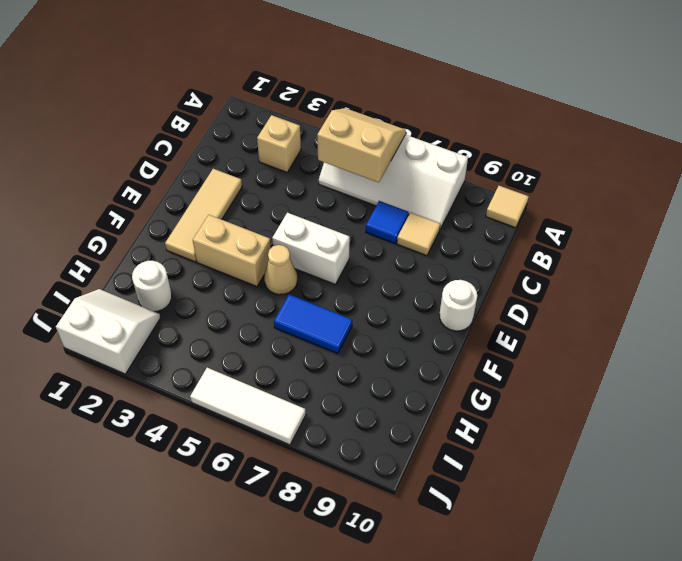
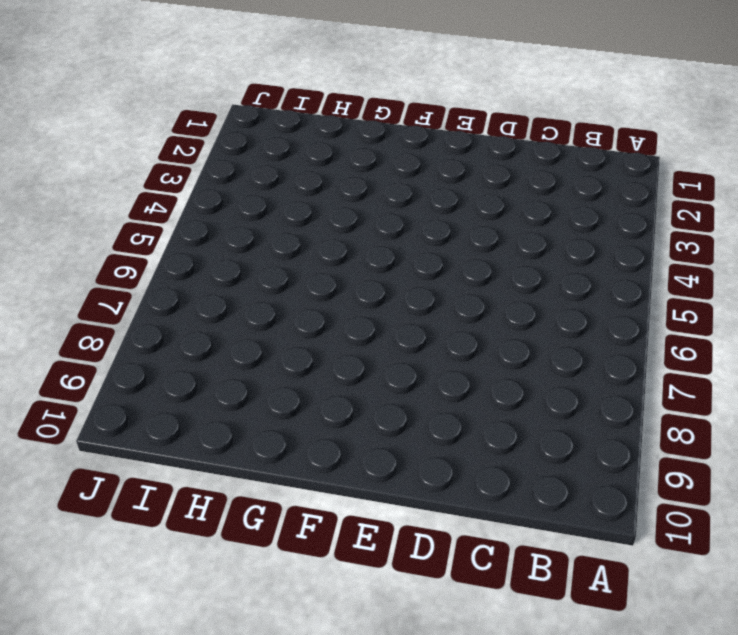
none -> white 2x4 slope [319,135,468,229]
none -> tan 1x1 tile [486,186,529,228]
none -> tan 1x1 brick [257,115,301,172]

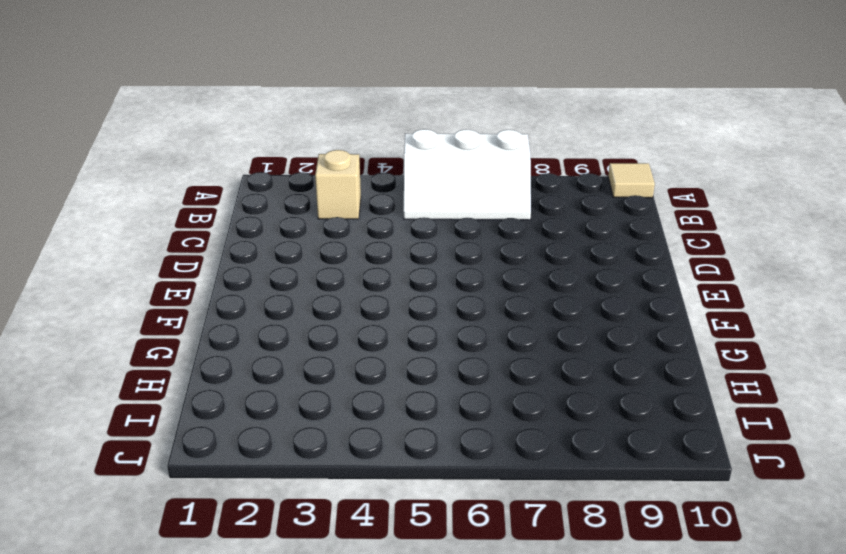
white 2x3 slope [404,129,531,220] -> white 2x4 slope [319,135,468,229]
none -> blue 1x1 tile [366,201,409,243]
none -> tan 1x1 tile [397,213,440,256]
none -> tan 1x3 tile [165,169,242,262]

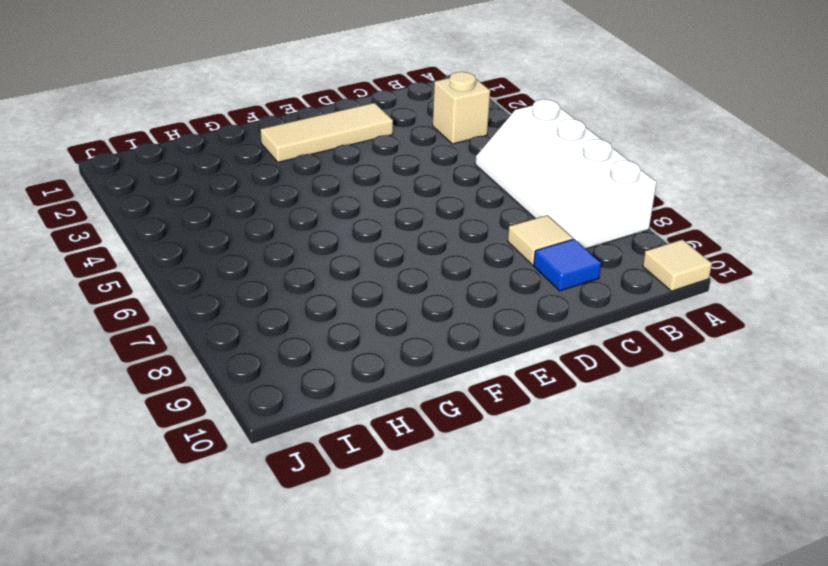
blue 1x1 tile [534,239,601,291] -> blue 1x1 tile moved to [366,201,409,243]
none -> white 1x2 brick [272,213,350,284]
none -> white 1x1 round brick [439,280,477,331]
none -> tan 1x2 brick [193,215,271,286]

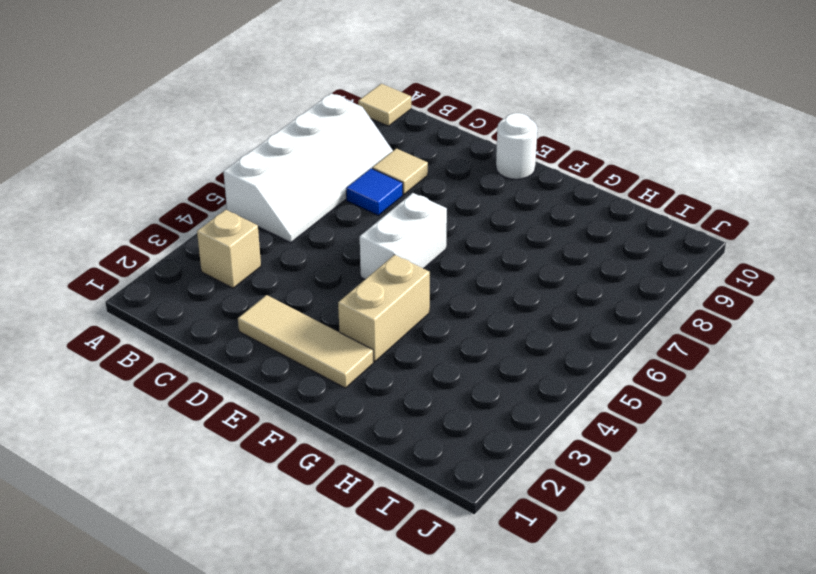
none -> tan 1x1 cone [264,245,297,295]
none -> blue 1x2 tile [274,294,352,354]
none -> white 1x1 round brick [132,261,172,312]

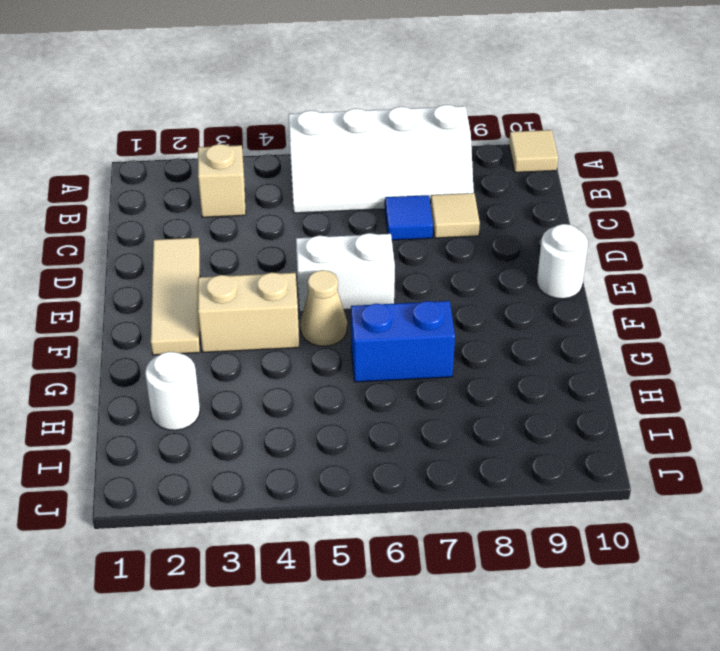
blue 1x2 brick [351,301,455,382] -> blue 1x2 tile [274,294,352,354]
none -> white 2x2 slope [56,289,161,374]
none -> white 1x3 tile [190,368,306,445]
none -> tan 2x2 slope [317,108,406,182]

